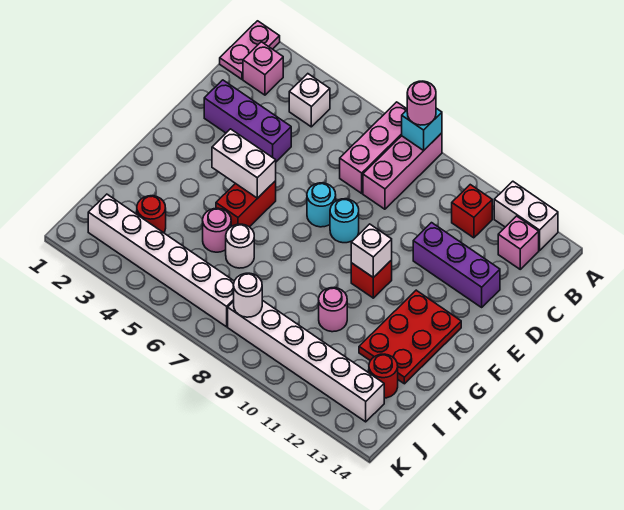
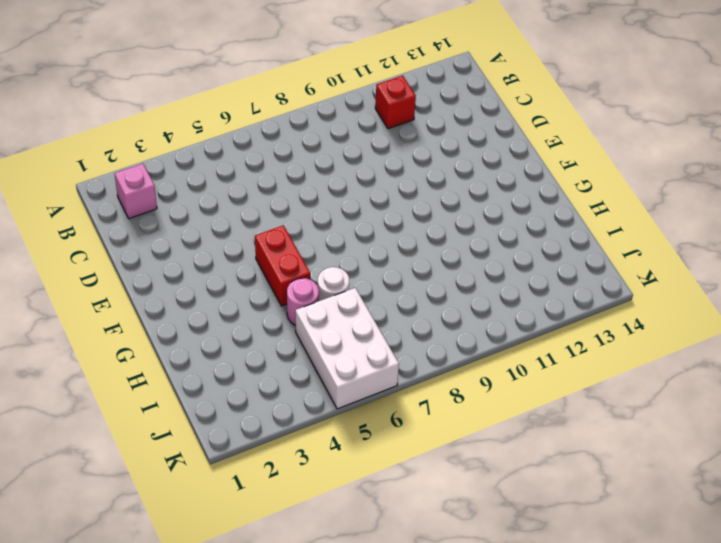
white 2x3 brick [295,288,399,409] -> white 1x6 brick [88,194,234,327]
none -> pink 1x2 plate [220,21,280,79]
none -> pink 1x3 brick [340,102,407,193]
none -> pink 1x3 brick [363,133,442,209]

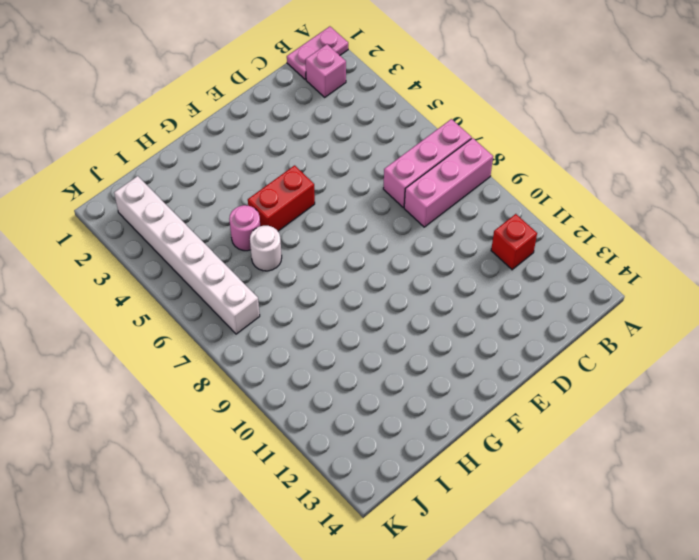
none -> white 1x2 brick [494,181,558,250]
none -> white 1x1 brick [289,74,330,127]
none -> pink 1x1 brick [498,216,539,269]

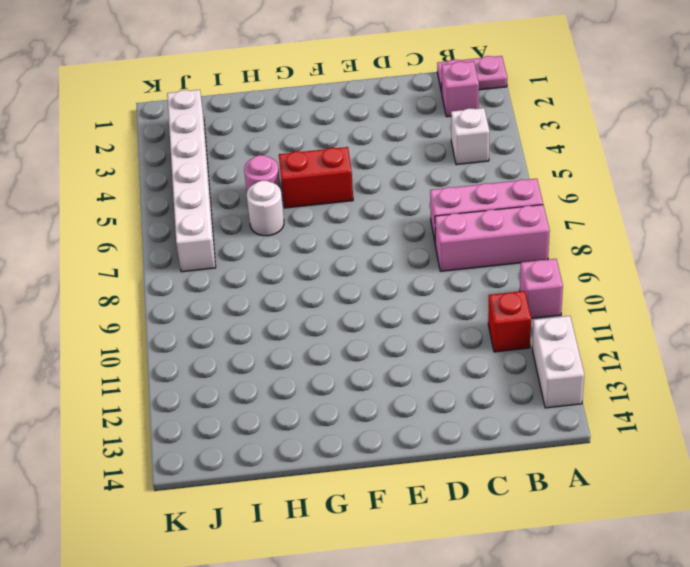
pink 1x1 brick [520,259,563,318] -> pink 1x1 brick moved to [498,216,539,269]
none -> purple 1x3 brick [204,80,291,162]
none -> purple 1x3 brick [413,223,500,307]
none -> cyan 1x1 round brick [307,183,336,227]

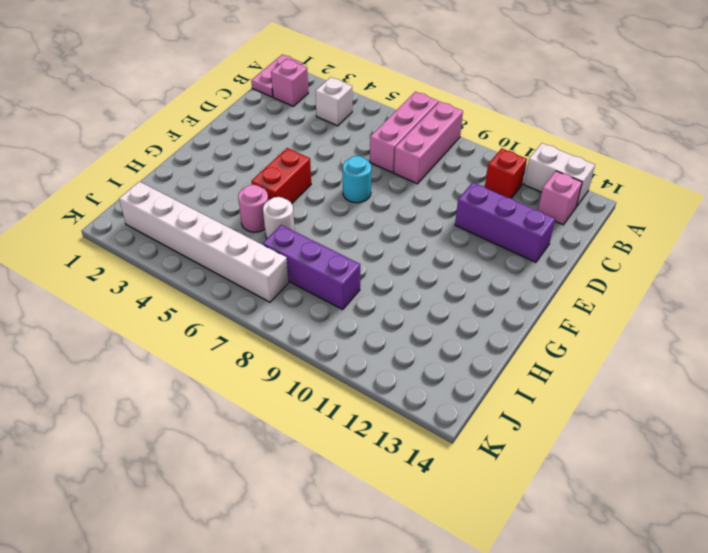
purple 1x3 brick [263,225,360,309] -> purple 1x3 brick moved to [204,80,291,162]
none -> cyan 1x1 round brick [330,199,359,243]
none -> red 1x1 brick [351,260,392,298]
none -> red 2x3 plate [359,290,461,384]

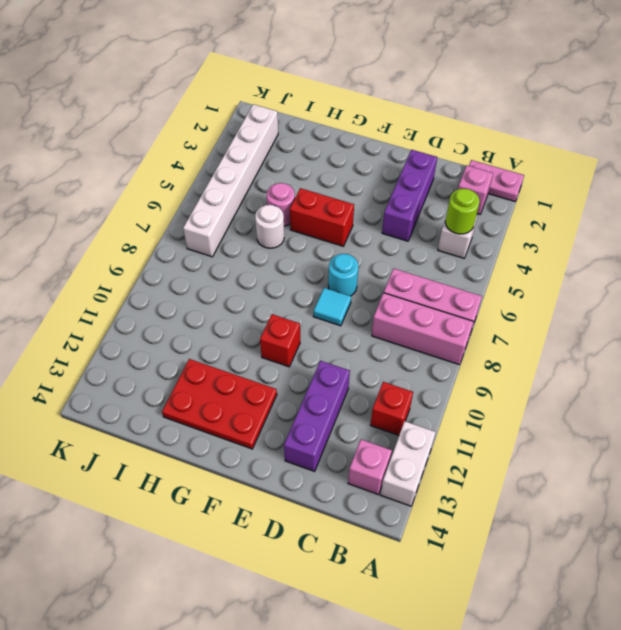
lime 1x1 round brick [445,189,480,234] -> none
cyan 1x1 tile [313,288,351,326] -> cyan 1x1 round brick [330,199,359,243]
none -> pink 1x1 round brick [319,288,347,332]
none -> red 1x1 round brick [137,196,166,233]
none -> red 1x1 round brick [369,354,398,398]

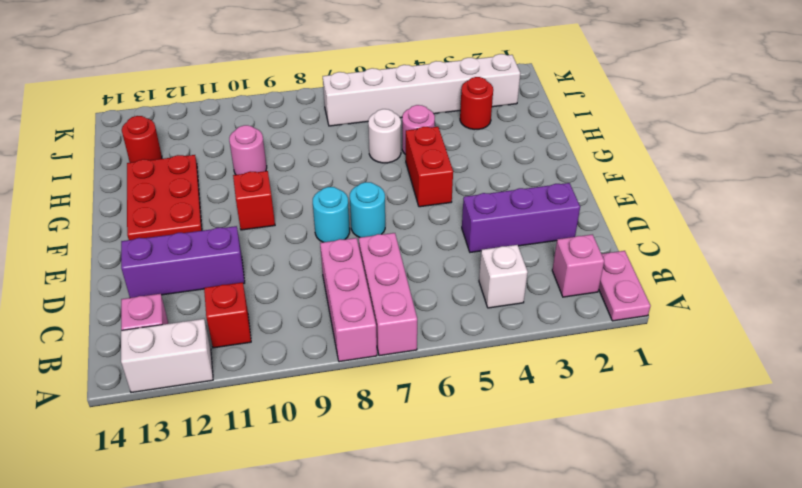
none -> white 1x6 brick [228,300,384,422]
none -> cyan 1x1 brick [402,108,442,151]
none -> white 1x2 brick [212,129,276,198]

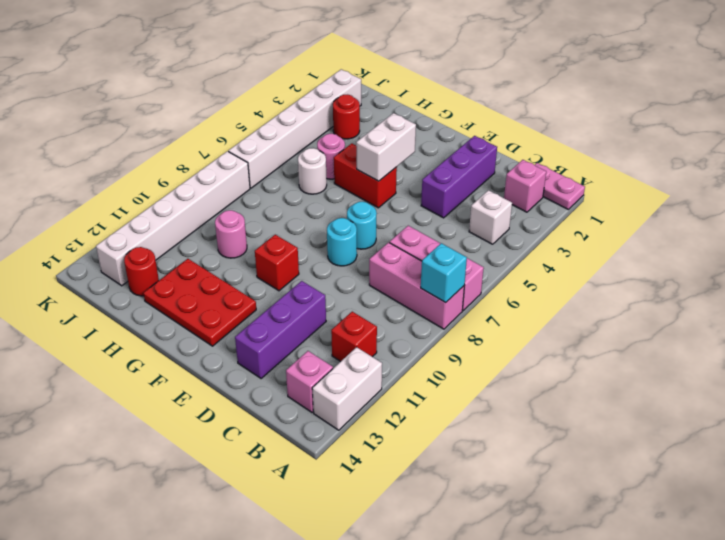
none -> white 1x1 brick [351,224,392,278]
none -> white 1x1 round brick [234,273,262,317]
none -> pink 1x1 round brick [407,81,436,125]

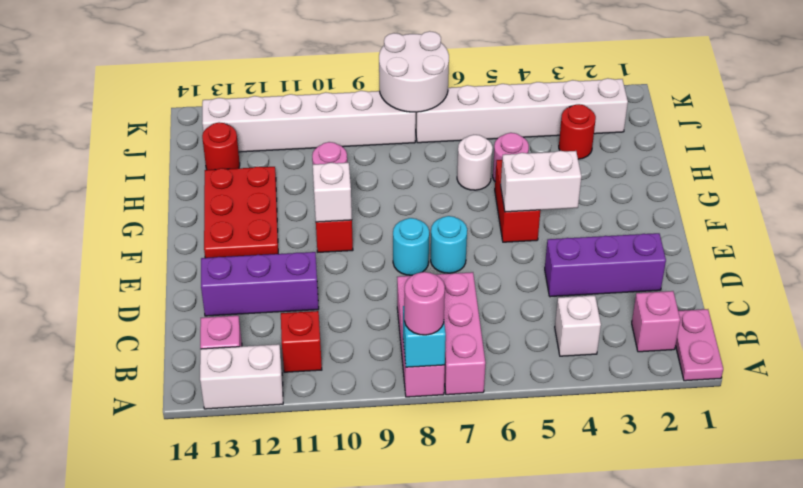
white 2x2 round brick [379,31,449,112] -> white 1x1 round brick [234,273,262,317]

